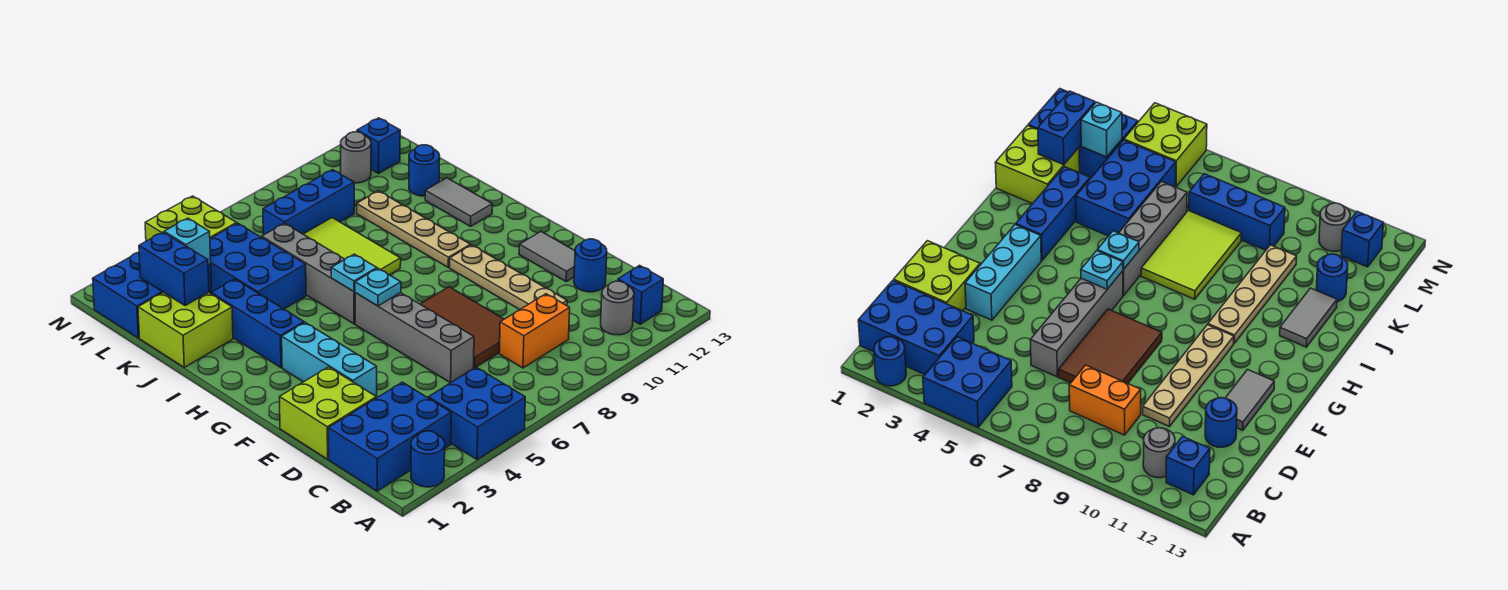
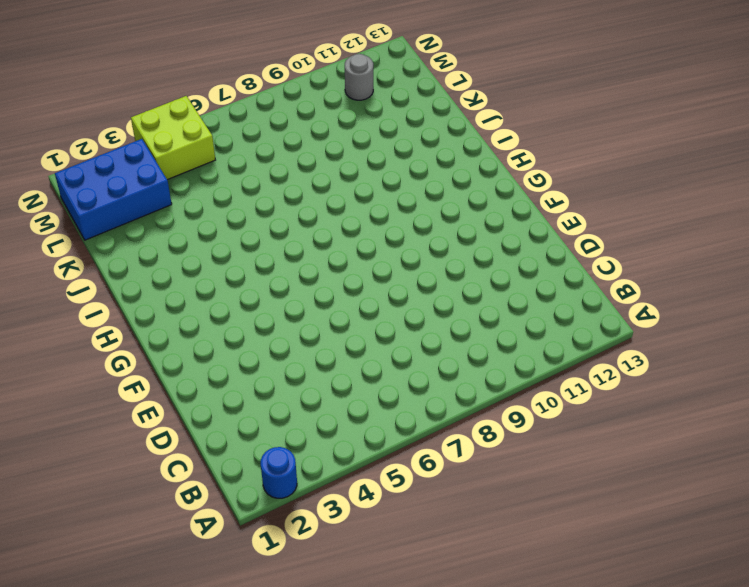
none -> blue 2x2 brick [428,367,525,459]
none -> blue 2x3 brick [329,382,451,491]
none -> grey 1x1 round brick [601,281,634,335]
none -> blue 1x1 brick [618,265,663,324]

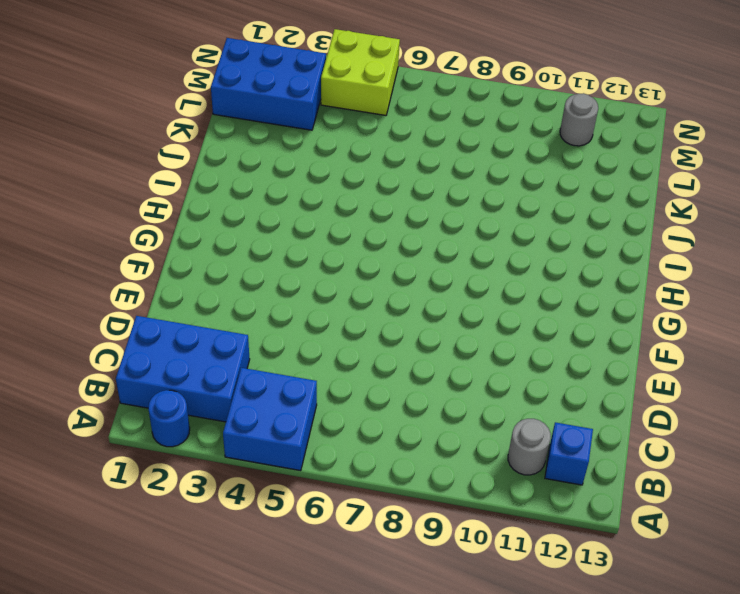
none -> orange 1x2 brick [499,294,570,368]
none -> lime 2x2 brick [280,367,376,459]
none -> grey 1x4 brick [355,293,474,383]
none -> brown 2x3 tile [421,287,504,368]

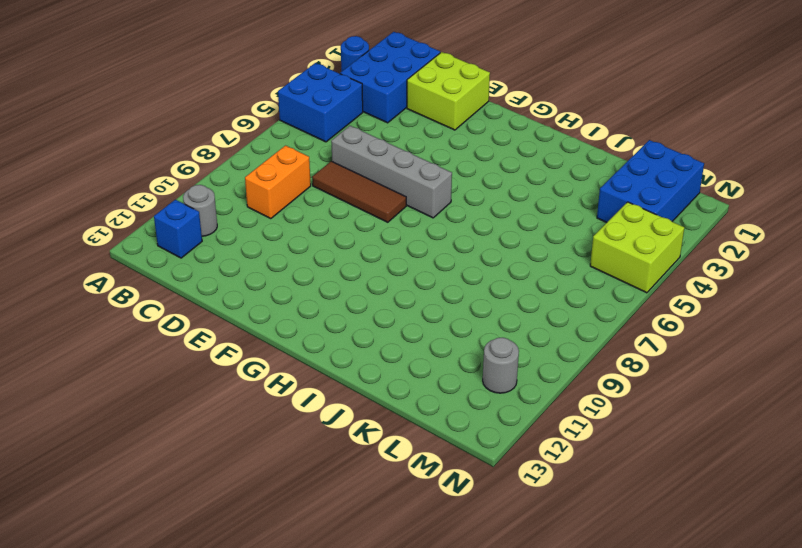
brown 1x3 tile [312,161,406,222] -> brown 2x3 tile [421,287,504,368]
none -> tan 1x4 plate [450,245,567,309]
none -> blue 1x1 round brick [574,239,607,292]
none -> cyan 1x3 brick [282,322,377,398]
none -> grey 1x2 tile [519,232,575,281]

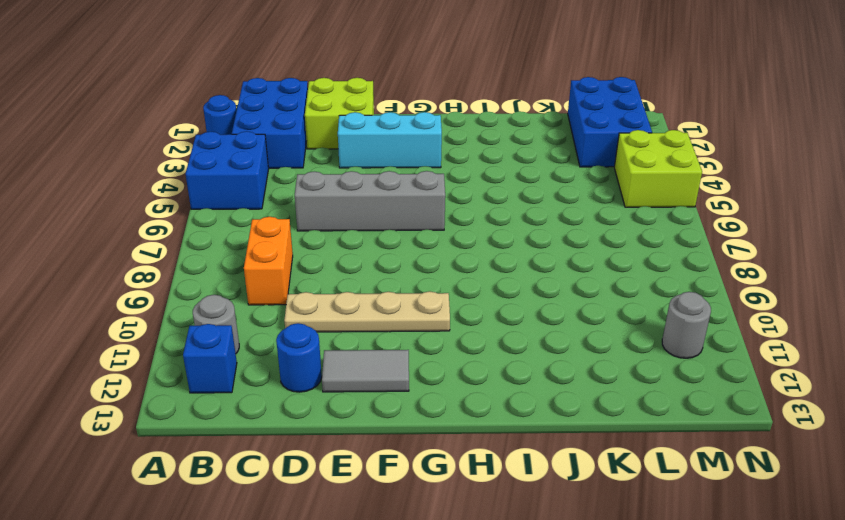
none -> brown 2x3 tile [421,287,504,368]
none -> blue 1x3 brick [211,279,304,368]
none -> grey 1x4 brick [262,223,355,324]
none -> tan 1x4 plate [357,191,470,267]

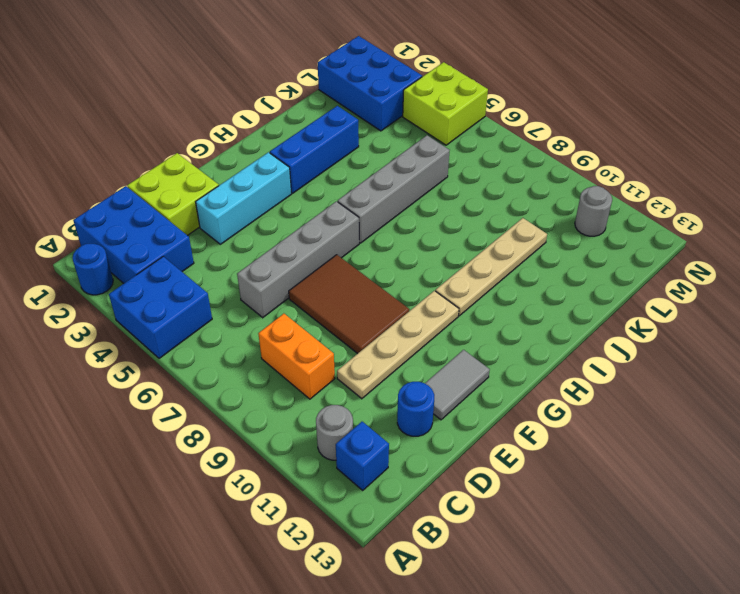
brown 2x3 tile [289,255,410,354] -> brown 2x3 tile turned to [421,287,504,368]
none -> lime 2x3 tile [303,218,401,275]
none -> grey 1x2 tile [425,178,492,226]
none -> lime 2x2 brick [138,292,233,367]
none -> blue 2x3 brick [210,223,306,309]

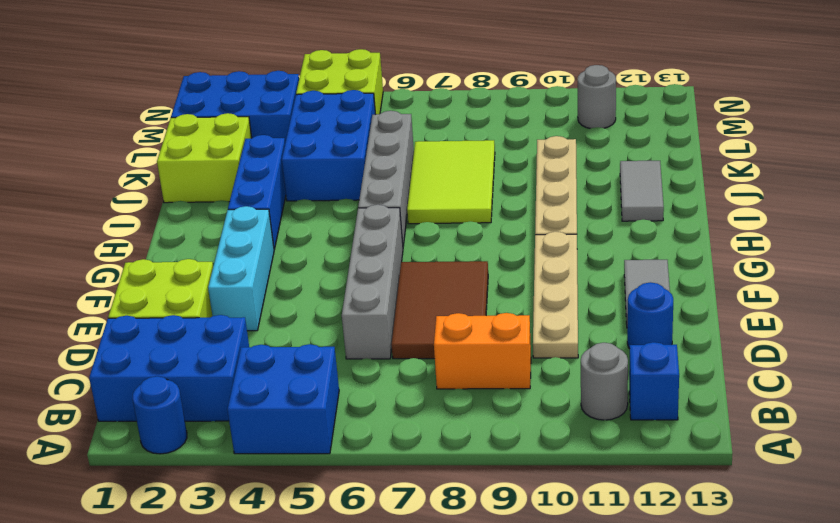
none -> blue 1x1 round brick [409,145,440,196]
none -> blue 1x3 brick [263,170,354,235]
none -> blue 1x1 brick [357,118,400,173]
none -> cyan 1x1 plate [355,268,401,306]

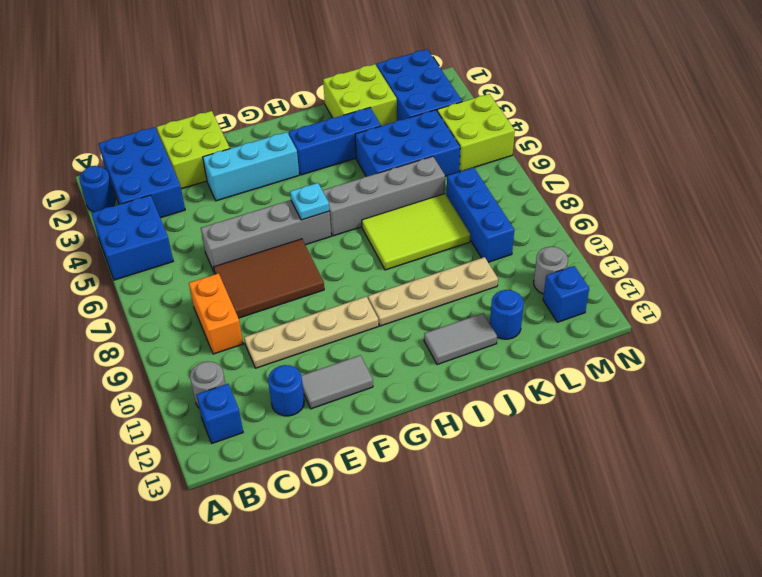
none -> cyan 1x1 plate [331,254,377,292]
none -> blue 1x2 brick [139,232,209,306]
none -> cyan 1x1 brick [164,218,211,265]

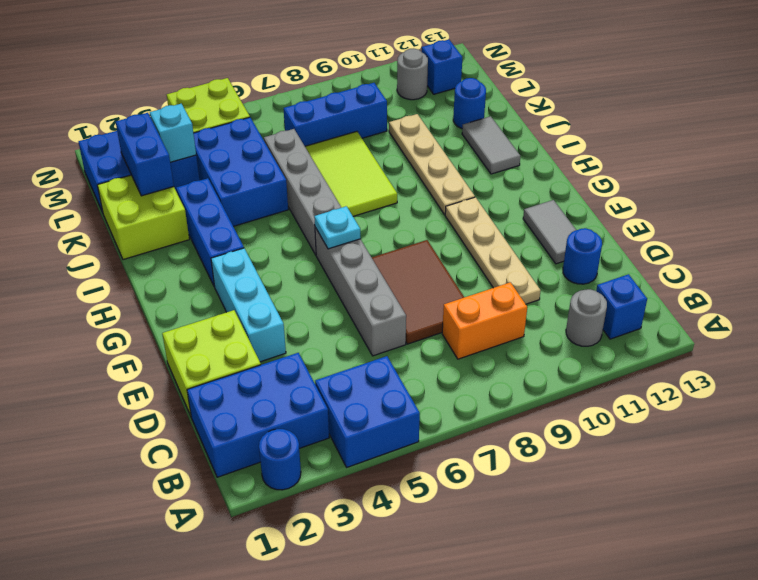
none -> cyan 1x1 plate [331,254,377,292]

